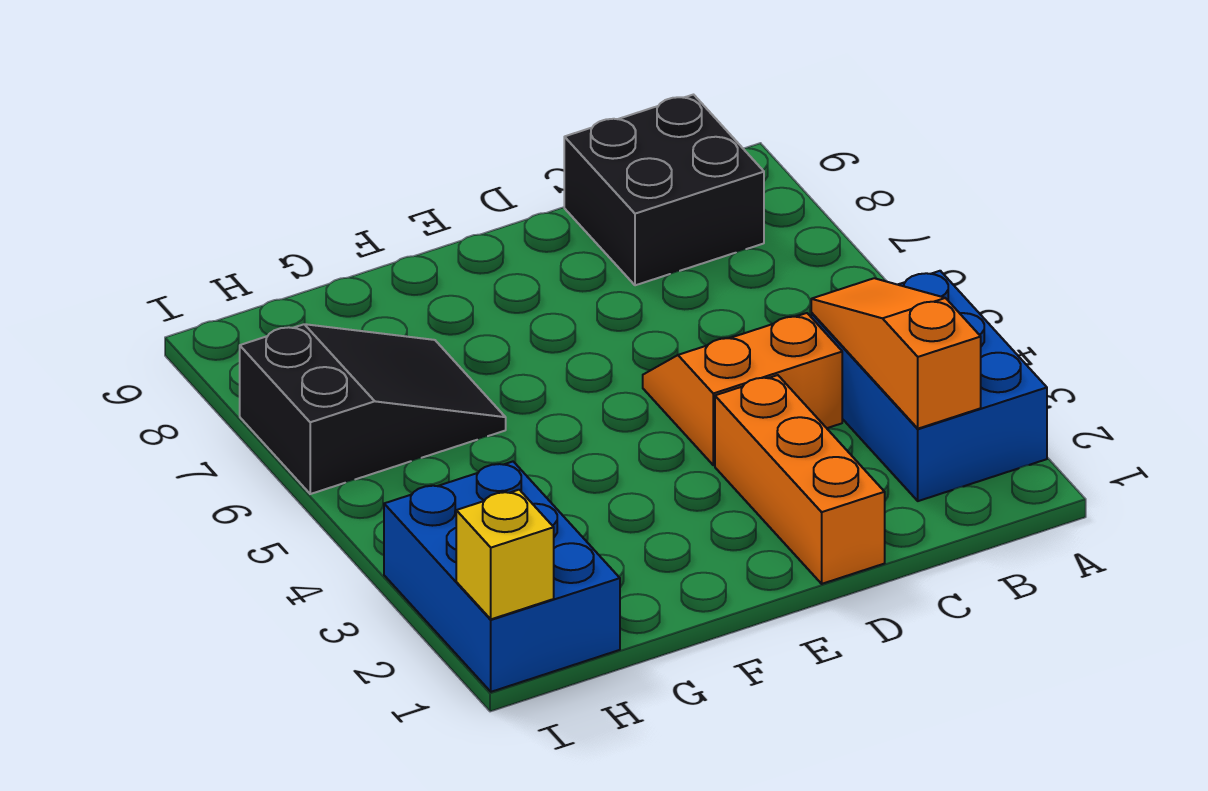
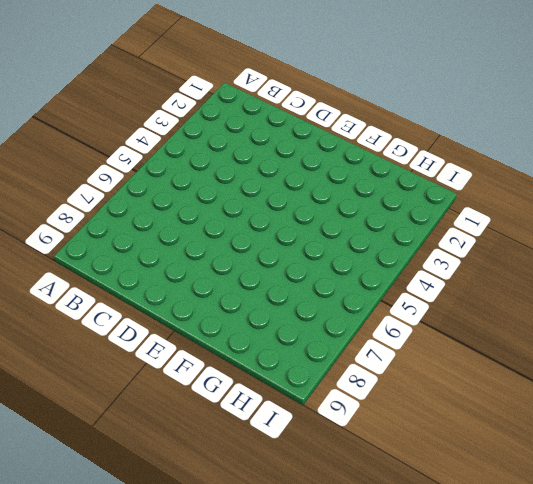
none -> blue 2x3 brick [811,271,1047,501]
none -> black 2x2 brick [564,95,764,285]

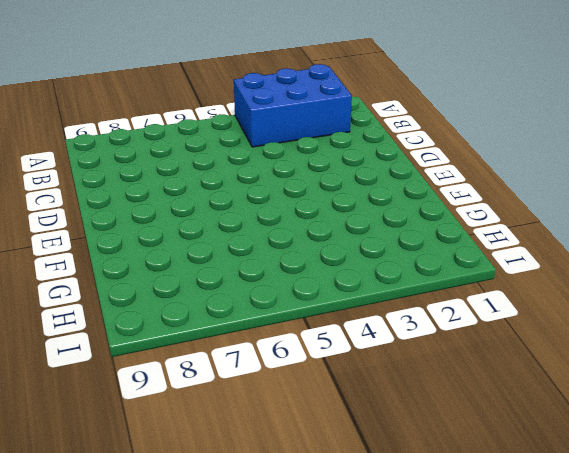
none -> black 2x2 brick [564,95,764,285]
none -> orange 2x2 slope [643,313,842,465]

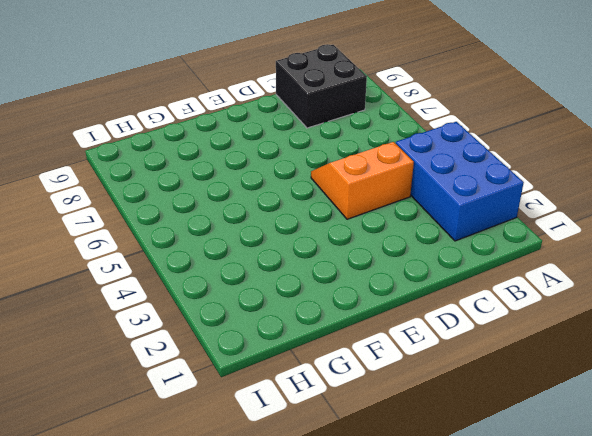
none -> orange 1x3 brick [715,375,885,584]
none -> black 2x3 slope [240,324,506,494]

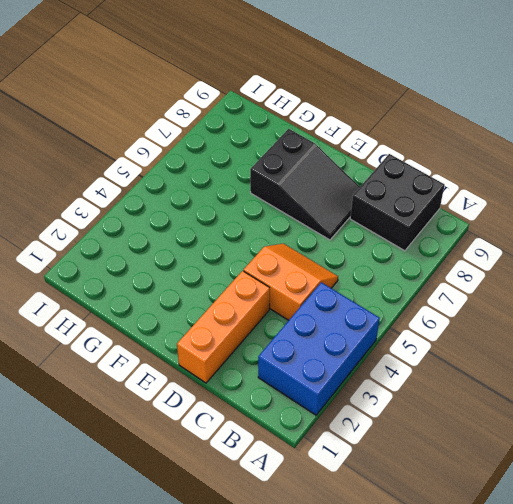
black 2x3 slope [250,129,360,240] -> black 2x3 slope moved to [240,324,506,494]
none -> blue 2x3 brick [384,462,620,692]
none -> orange 1x3 slope [811,278,981,429]

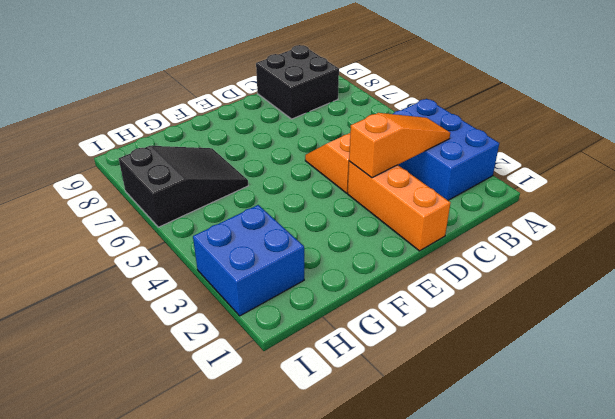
orange 1x3 slope [349,113,450,178] -> orange 1x3 slope turned to [811,278,981,429]
blue 2x2 brick [193,205,304,316] -> blue 2x3 brick [384,462,620,692]
none -> yellow 1x1 brick [456,490,554,619]

